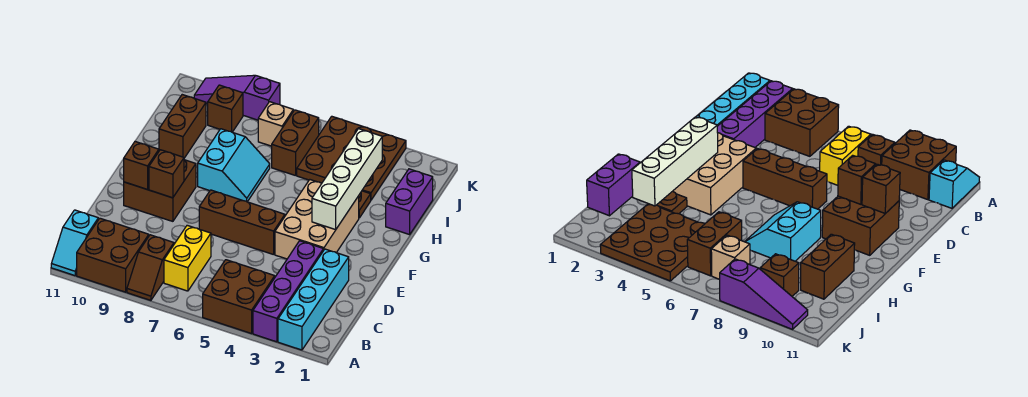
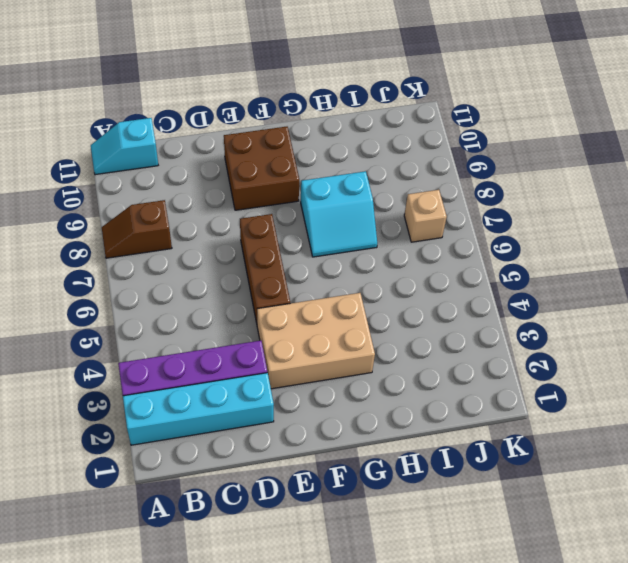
none -> brown 2x2 brick [203,260,275,334]
none -> brown 2x2 brick [77,218,149,292]
none -> yellow 1x2 brick [164,225,211,291]

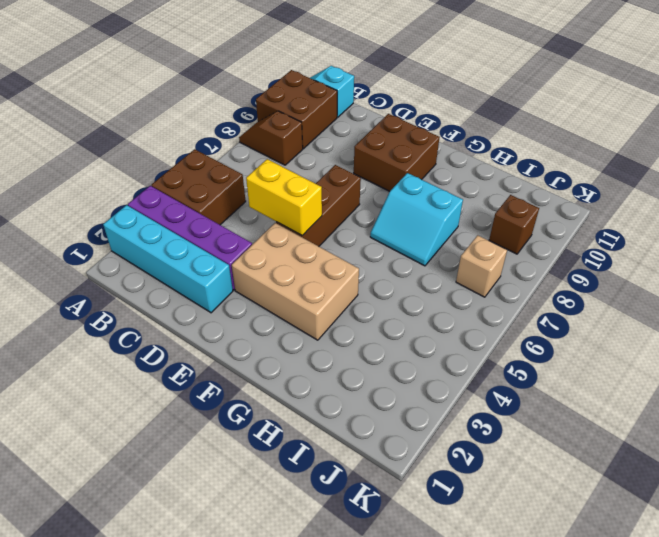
yellow 1x2 brick [246,159,322,236] -> yellow 1x2 brick moved to [164,225,211,291]
none -> purple 1x2 brick [386,169,433,235]
none -> brown 1x1 plate [359,191,371,218]
none -> brown 1x2 brick [159,95,206,158]

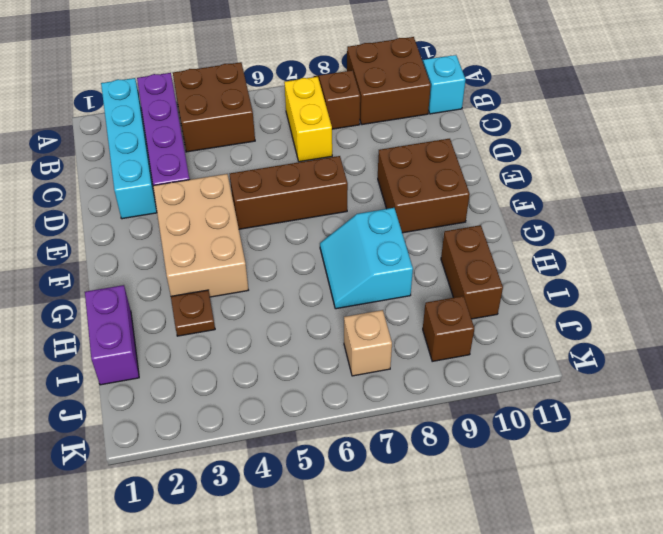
none -> brown 3x3 plate [297,116,406,200]
none -> brown 1x2 brick [272,110,319,176]
none -> purple 1x3 slope [194,75,280,120]

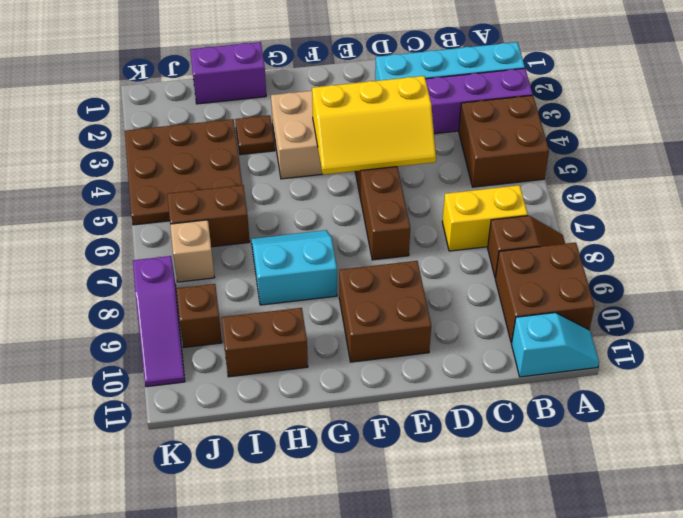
yellow 2x3 slope [312,76,436,175] -> none
none -> brown 1x1 brick [149,150,184,198]
none -> brown 1x1 brick [124,142,159,190]
none -> white 1x4 brick [312,129,382,230]

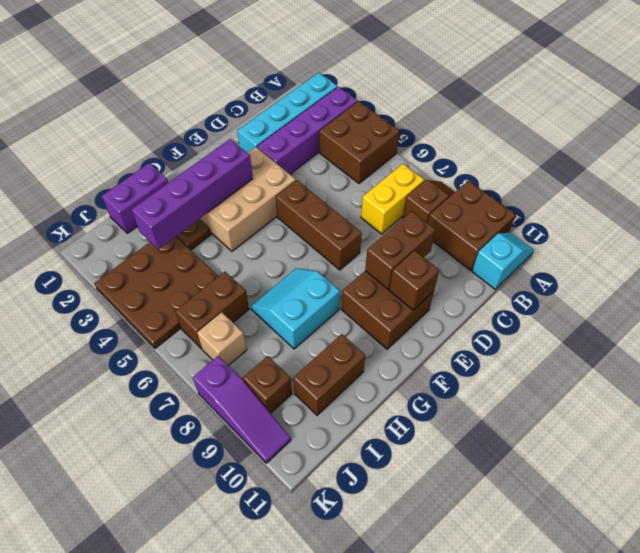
brown 1x2 brick [365,211,436,289] -> brown 1x1 brick [149,150,184,198]
purple 1x4 brick [132,139,253,249] -> white 1x4 brick [312,129,382,230]

